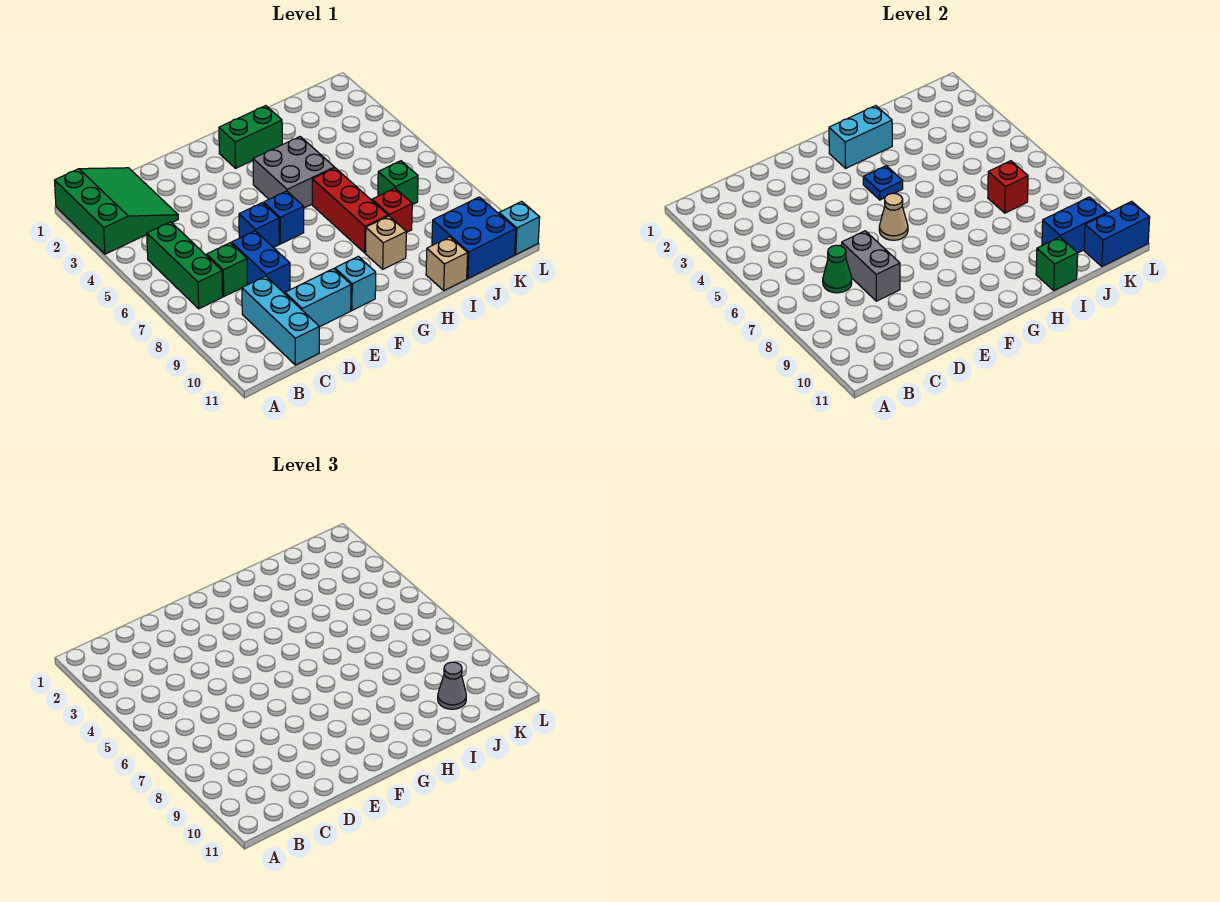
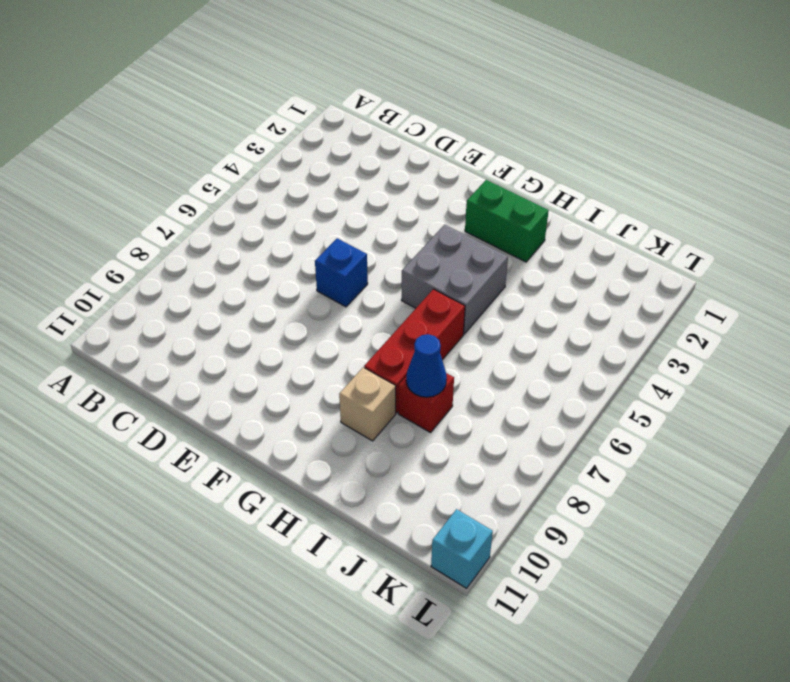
blue 1x1 cone [406,334,447,397] -> none
none -> green 3x3 slope [54,168,178,254]
none -> green 1x3 brick [147,222,223,309]
none -> green 1x1 brick [207,243,248,296]

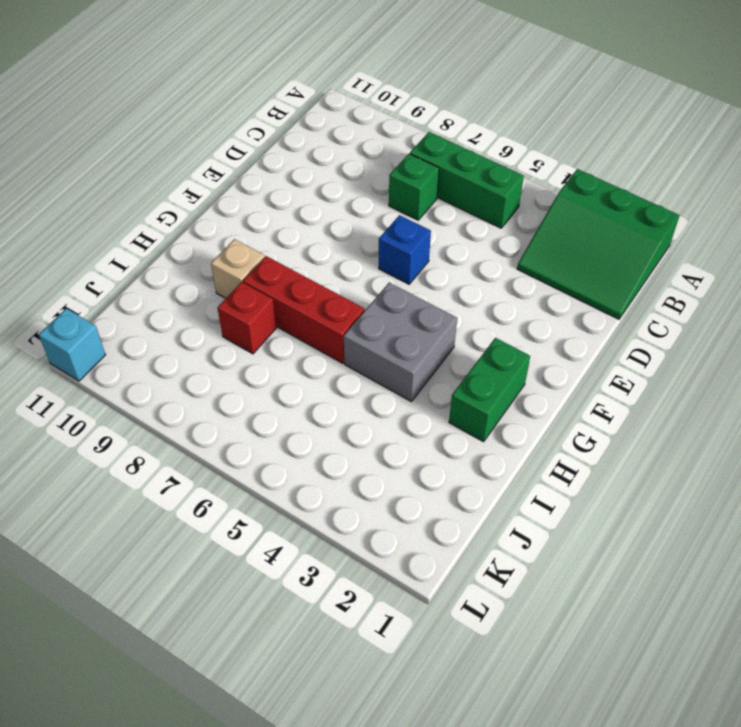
none -> cyan 1x3 brick [242,276,319,365]
none -> blue 1x2 brick [232,231,290,293]
none -> cyan 1x2 brick [285,269,351,327]

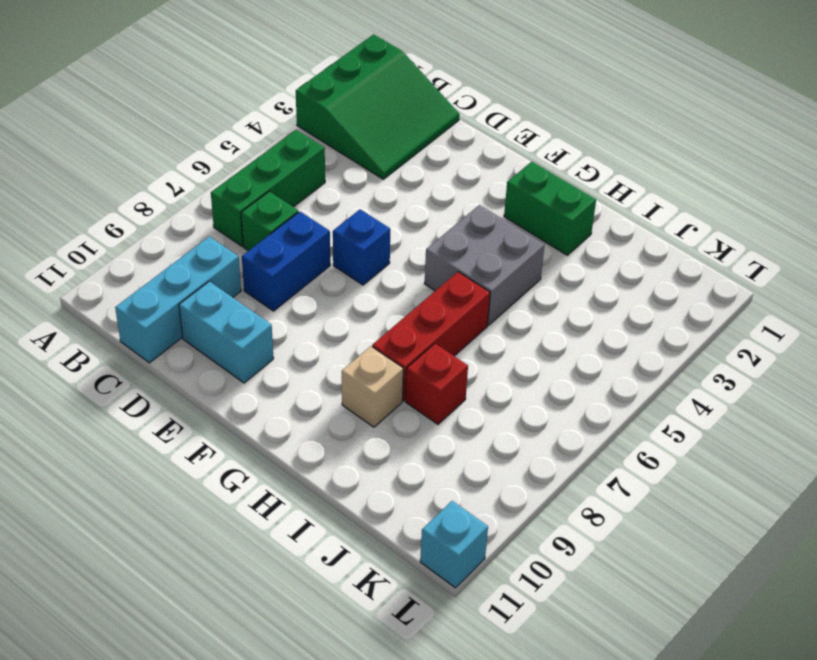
none -> blue 1x1 brick [264,191,304,244]
none -> cyan 1x1 brick [335,256,376,310]
none -> tan 1x1 brick [426,237,468,290]

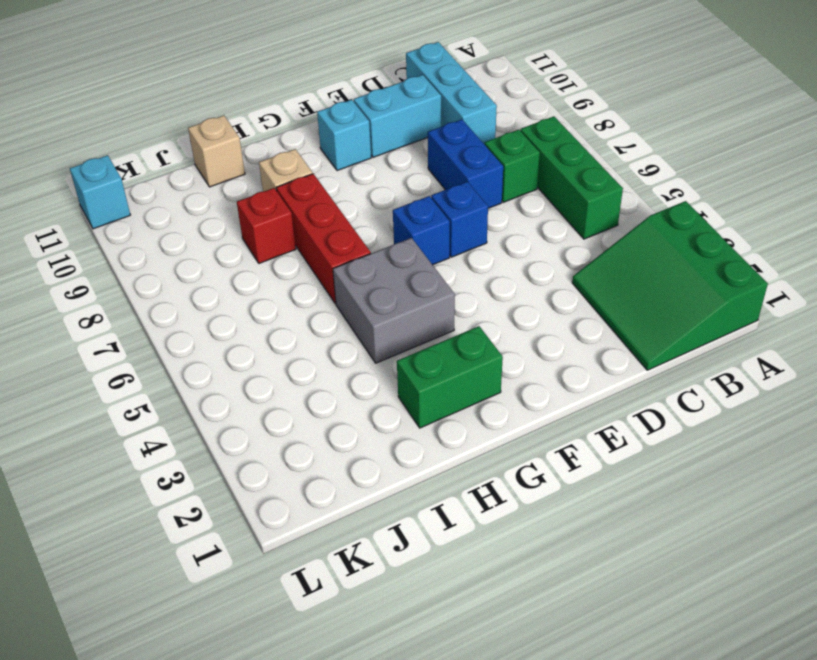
none -> green 1x1 brick [378,161,418,205]
none -> blue 2x2 brick [432,197,516,278]
none -> green 1x1 cone [823,245,852,293]

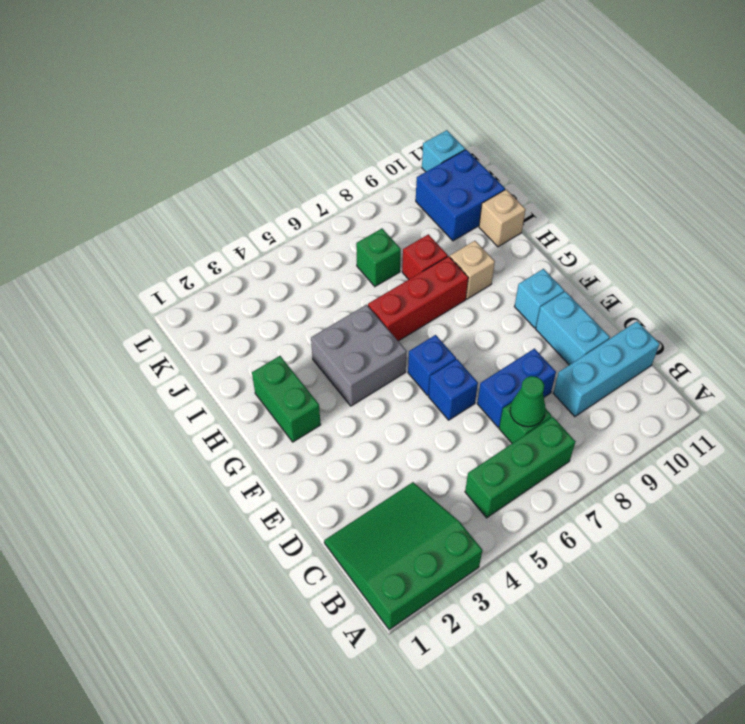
none -> grey 1x2 brick [842,231,900,301]
none -> tan 1x1 cone [879,193,908,240]
none -> cyan 1x2 brick [829,106,892,168]

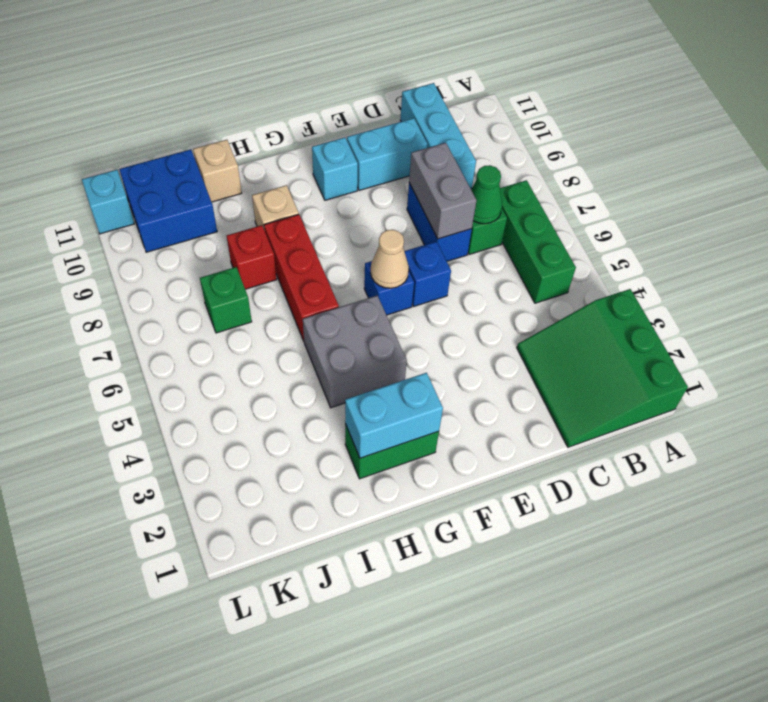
none -> blue 1x1 plate [863,166,903,200]
none -> green 1x1 brick [1036,237,1078,290]
none -> red 1x1 brick [988,161,1028,213]

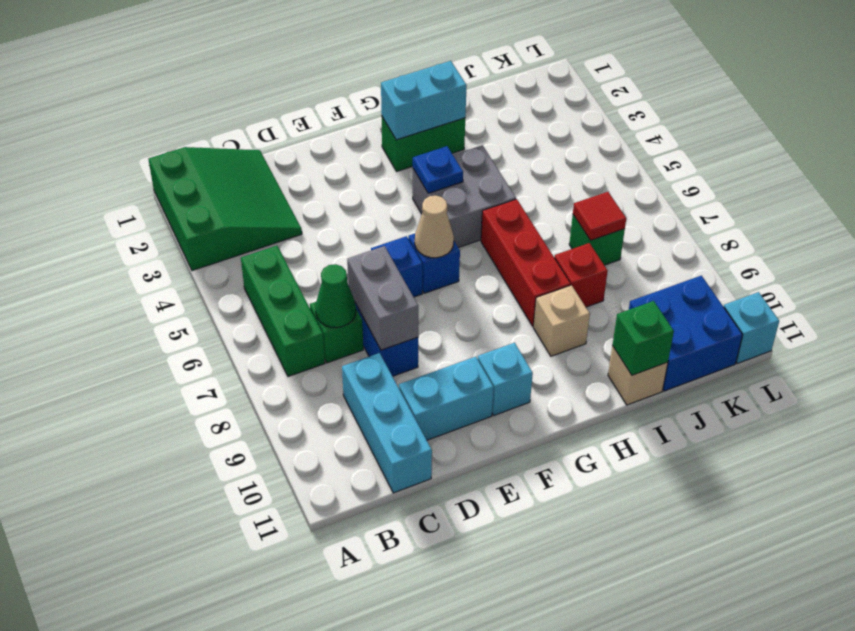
red 1x1 tile [573,192,626,241] -> red 1x1 brick [988,161,1028,213]
none -> blue 1x2 brick [1042,197,1107,253]
none -> blue 1x2 brick [1084,201,1150,266]
none -> grey 1x1 cone [438,662,466,709]

